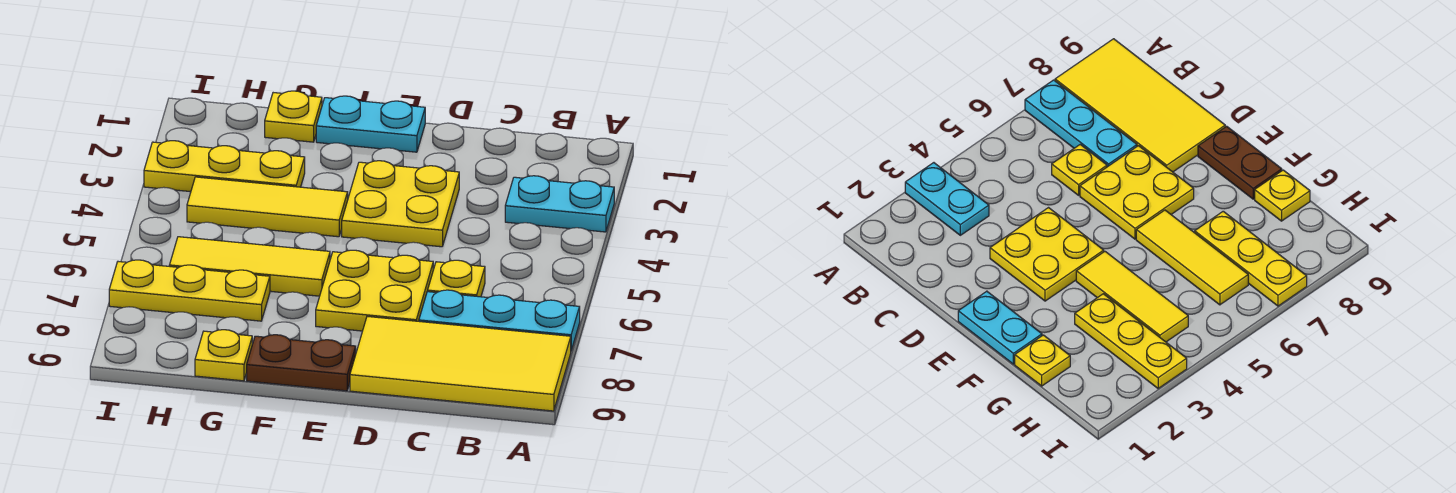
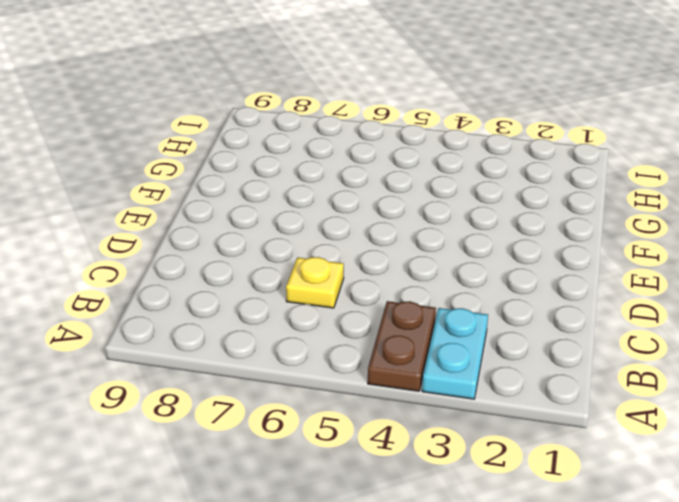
brown 1x2 plate [368,301,436,391] -> brown 1x2 plate moved to [247,335,356,391]
none -> cyan 1x3 plate [419,290,580,350]
none -> yellow 2x4 tile [350,316,571,411]
none -> yellow 2x2 plate [342,161,459,247]

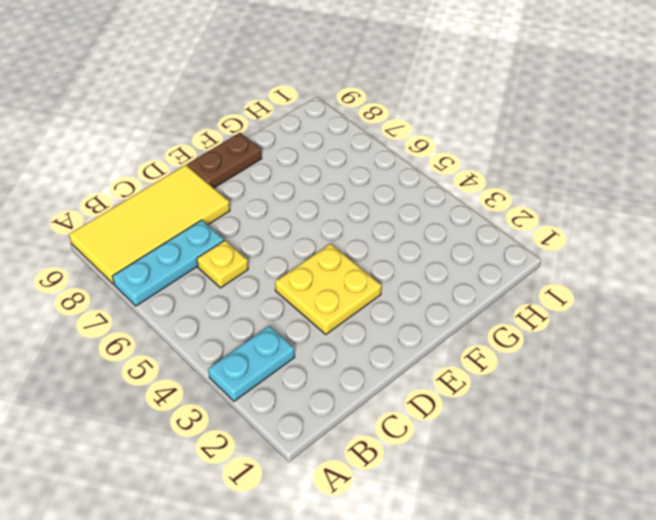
none -> yellow 2x2 plate [316,250,433,331]
none -> cyan 1x2 plate [316,96,425,152]
none -> yellow 1x3 tile [187,177,348,237]

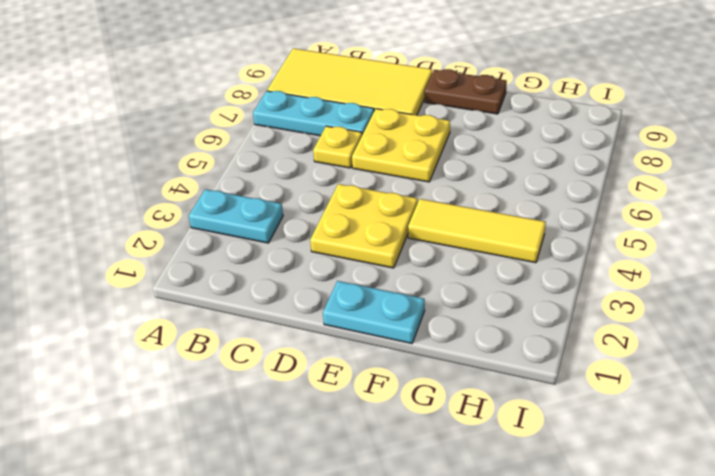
none -> yellow 1x3 tile [169,237,330,296]
none -> yellow 1x1 plate [265,91,322,142]
none -> yellow 1x3 plate [144,141,305,192]

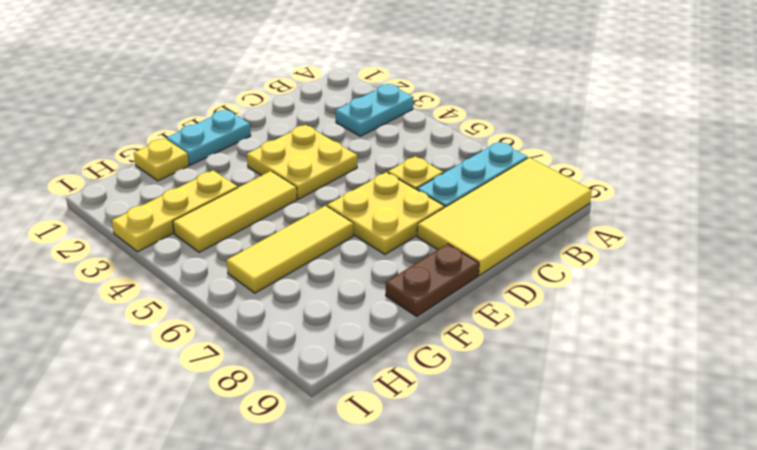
none -> yellow 1x3 plate [109,260,270,321]
none -> yellow 1x1 plate [195,330,252,381]

